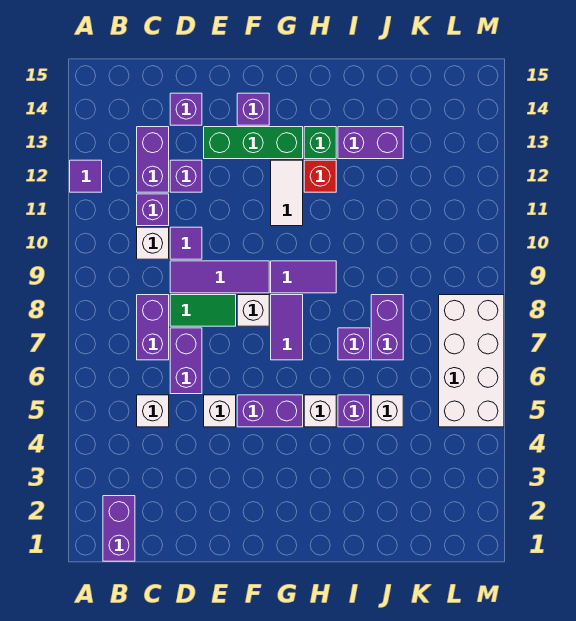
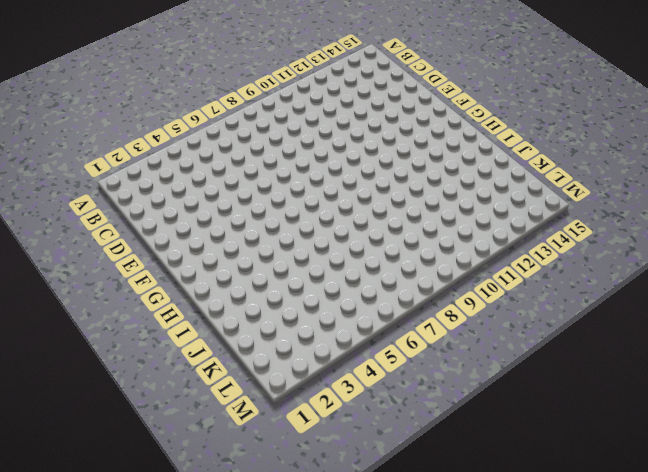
none -> purple 1x1 tile [70,160,102,192]
none -> purple 1x2 brick [103,496,135,561]
none -> white 1x1 brick [137,395,169,427]
none -> purple 1x2 brick [137,295,169,360]

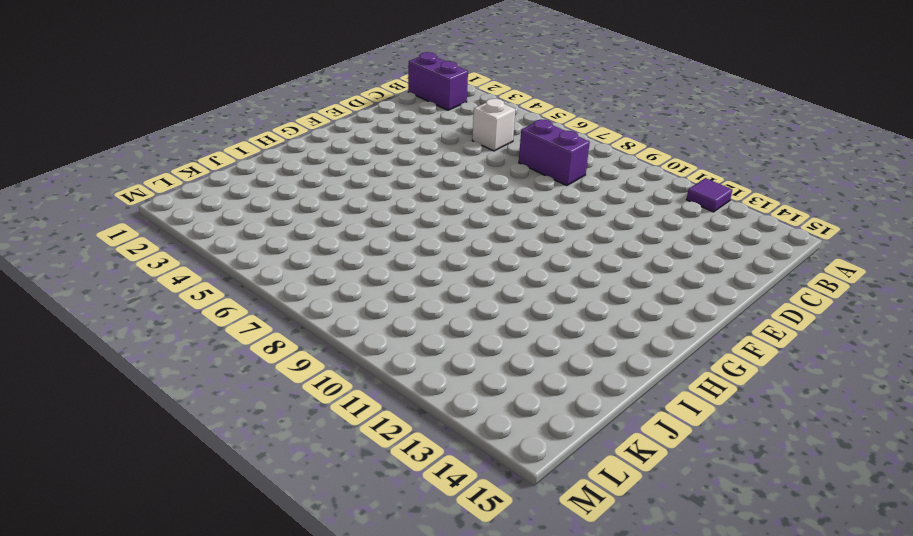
none -> white 1x1 brick [137,227,169,259]
none -> purple 1x1 brick [137,194,169,226]
none -> purple 1x2 brick [137,127,169,192]
none -> purple 1x2 brick [170,328,202,394]

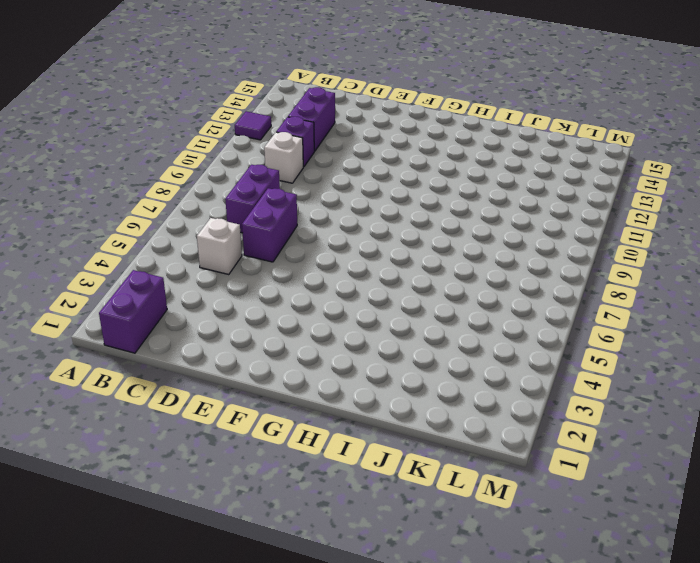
none -> green 1x2 tile [170,295,236,326]
none -> purple 1x3 tile [170,261,269,293]
none -> purple 1x1 tile [170,227,202,259]
none -> purple 1x1 brick [170,160,202,192]

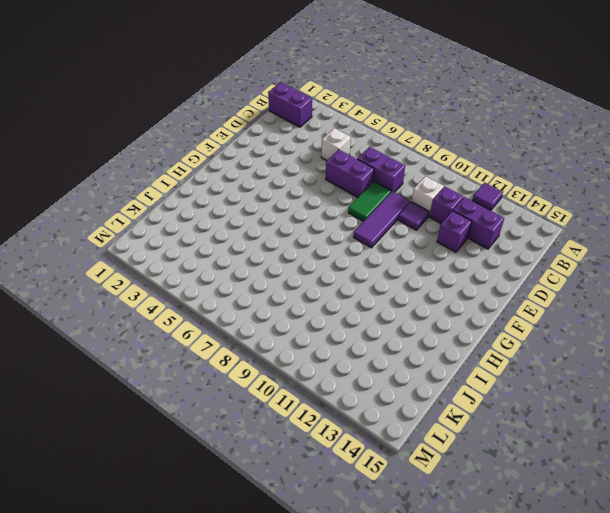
none -> purple 1x1 brick [170,93,202,125]
none -> white 1x1 brick [204,395,236,427]
none -> green 1x3 brick [204,127,303,159]
none -> purple 1x2 brick [237,395,303,427]

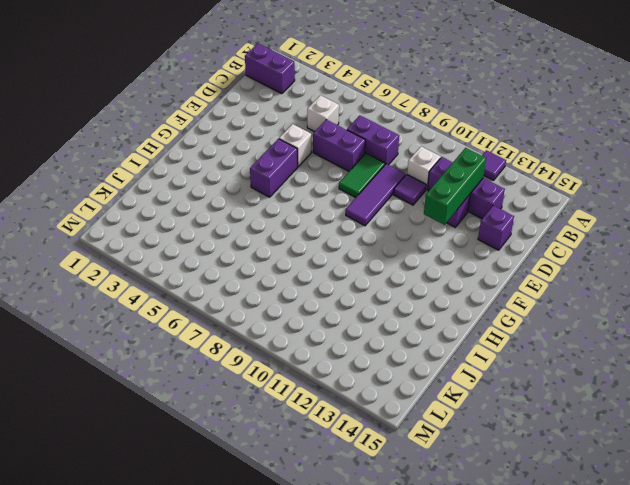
green 1x3 brick [424,148,486,225] -> green 1x3 brick moved to [204,127,303,159]
none -> white 1x1 brick [237,295,269,326]
none -> purple 1x1 brick [237,93,269,125]
none -> purple 1x2 tile [271,295,303,360]
none -> purple 1x2 tile [271,261,336,293]

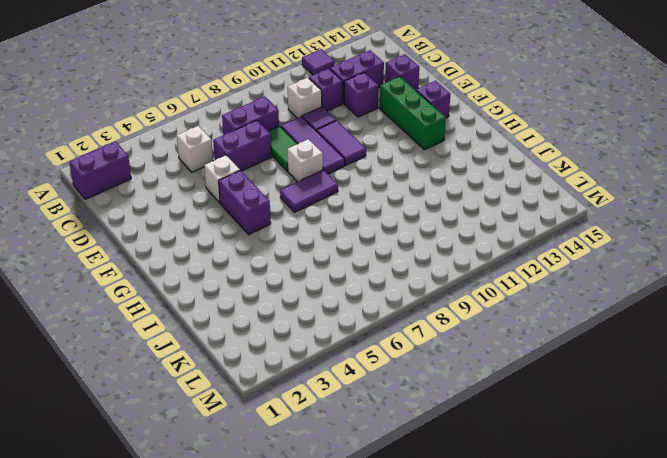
purple 1x2 tile [317,121,366,165] -> purple 1x2 tile moved to [271,261,336,293]
none -> white 1x2 tile [271,160,303,226]
none -> white 1x1 brick [304,395,336,427]
none -> red 1x1 brick [304,160,336,192]
none -> green 1x1 brick [304,127,336,159]

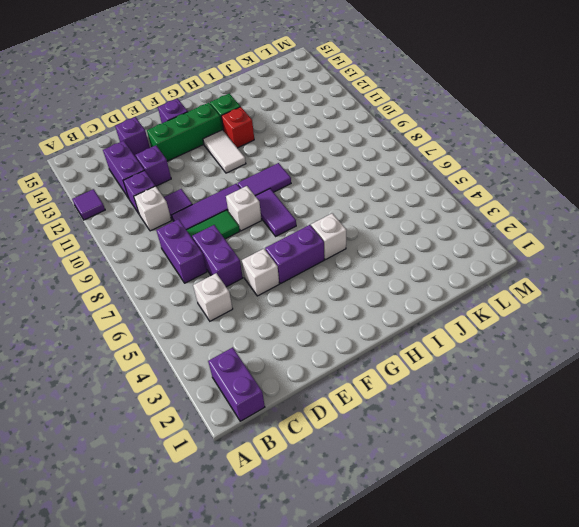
none -> purple 1x1 brick [338,395,370,427]
none -> purple 1x1 brick [338,328,370,360]
none -> purple 1x2 brick [338,127,403,159]
none -> white 1x1 brick [371,395,403,427]

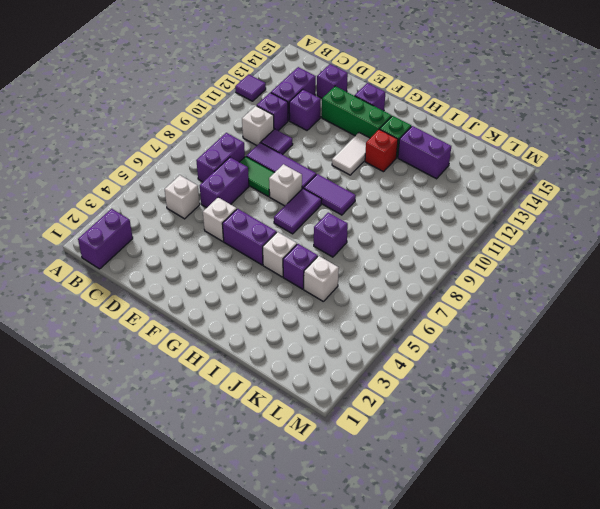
none -> purple 1x2 brick [371,295,403,360]
none -> white 2x4 brick [439,295,504,427]

